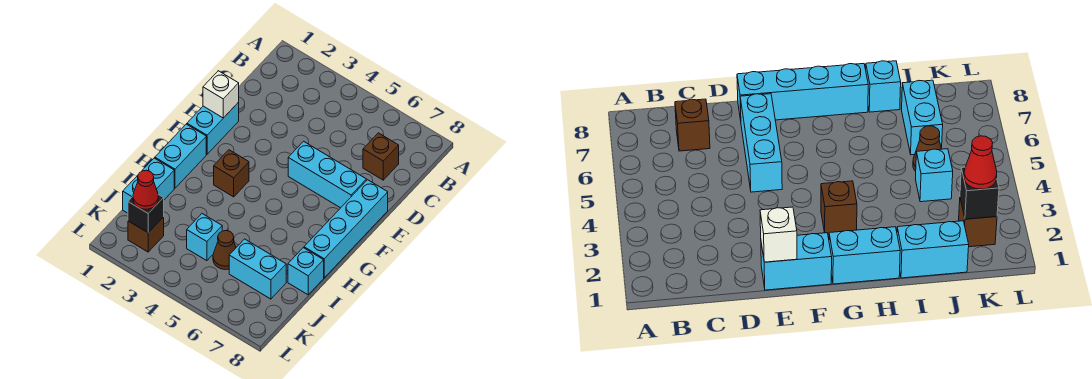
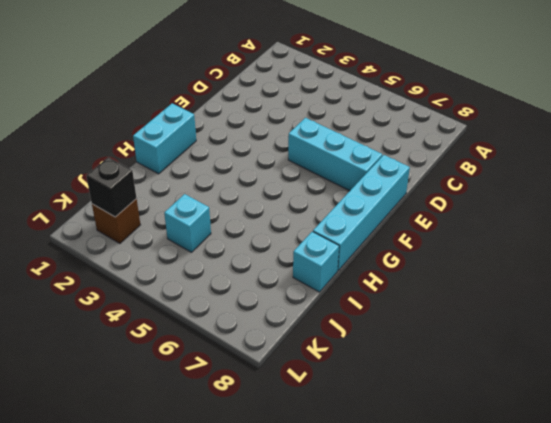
none -> brown 1x1 brick [363,133,399,180]
none -> cyan 1x2 brick [187,102,239,154]
none -> brown 1x1 brick [214,150,249,197]

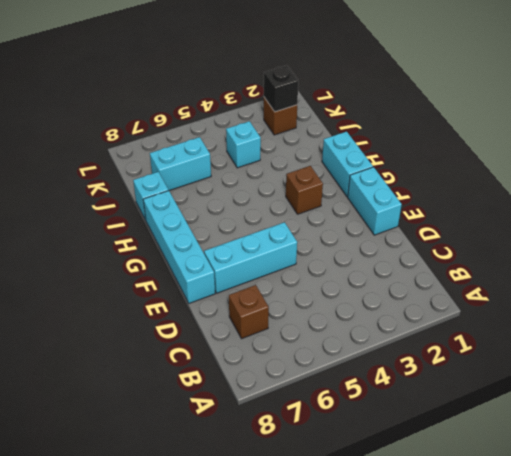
none -> cyan 1x2 brick [123,158,174,213]
none -> brown 1x1 cone [213,231,236,270]
none -> white 1x1 brick [203,71,239,118]

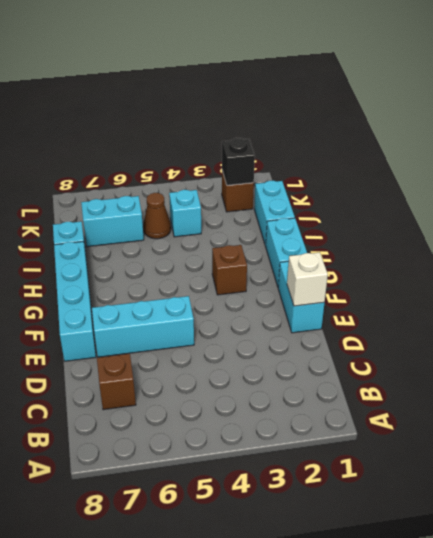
none -> red 1x1 cone [133,170,158,209]

